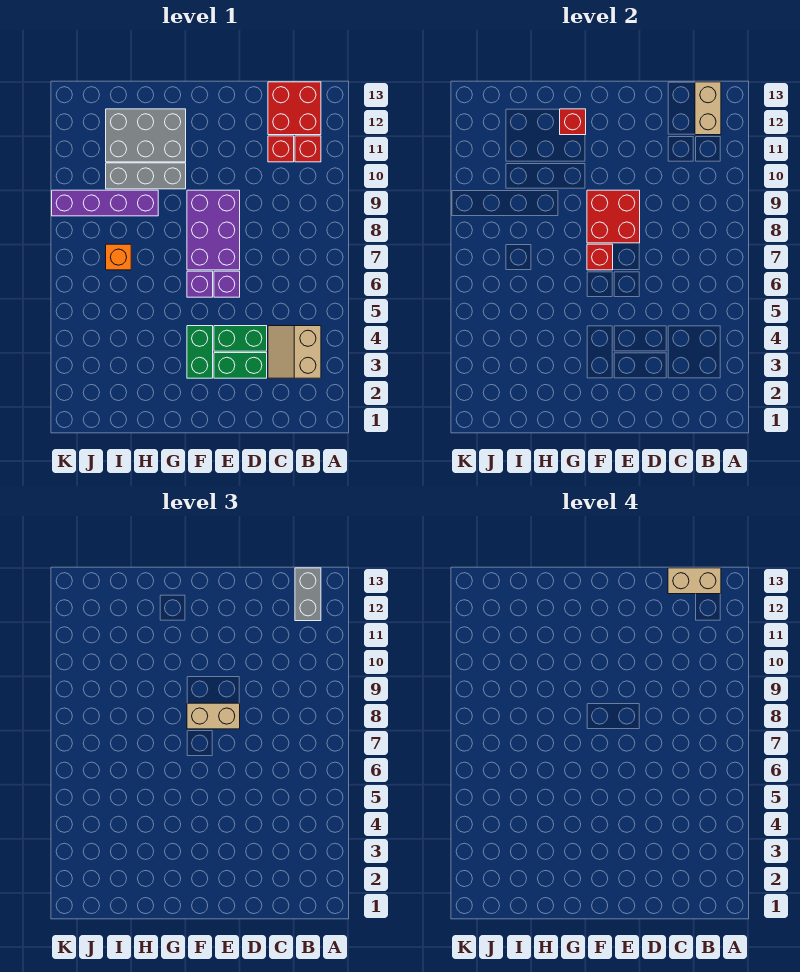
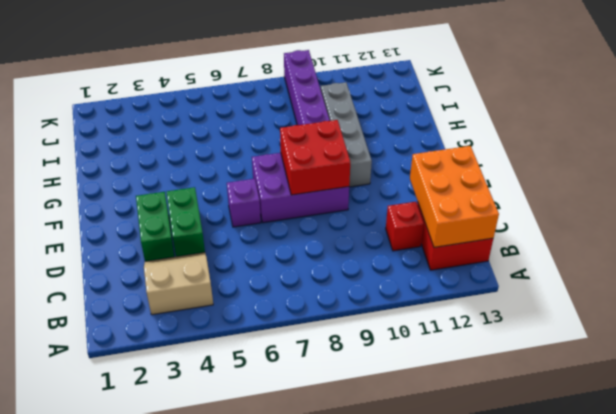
orange 2x3 brick [410,146,499,247] -> tan 1x2 brick [695,82,721,135]
grey 1x4 brick [321,82,372,187] -> grey 1x3 brick [106,163,186,189]
none -> red 1x1 brick [295,136,321,162]
none -> green 1x2 brick [187,326,213,378]
none -> purple 1x1 brick [187,271,213,297]

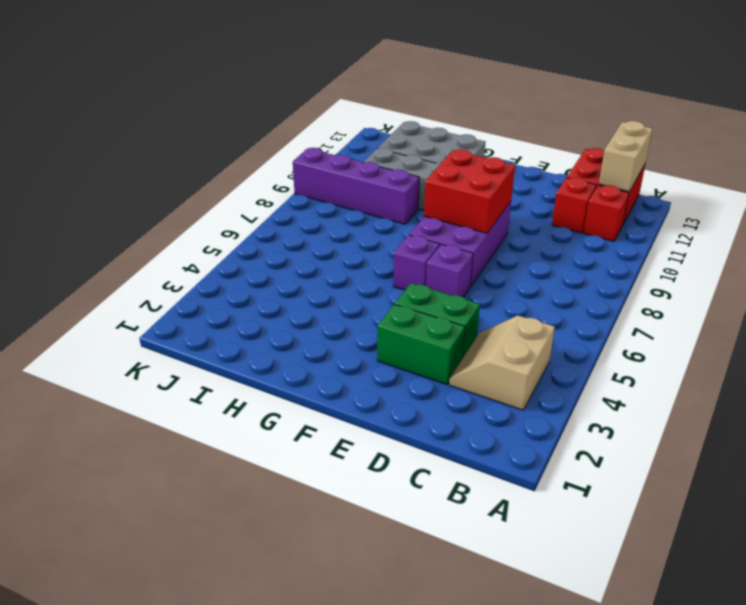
none -> green 1x2 brick [187,326,213,378]
none -> orange 1x1 brick [106,244,131,270]
none -> red 1x1 brick [587,244,613,270]

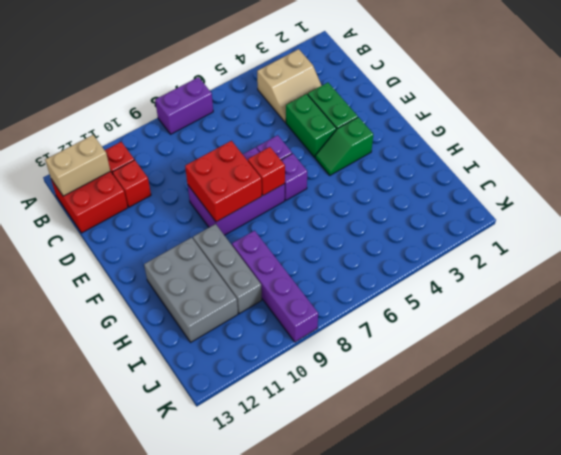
purple 1x2 brick [155,77,213,134] -> none
green 1x2 slope [315,117,373,175] -> green 1x2 brick [187,326,213,378]
none -> orange 1x1 brick [106,244,131,270]
none -> red 1x1 brick [560,109,586,135]
none -> grey 1x2 brick [295,568,321,621]

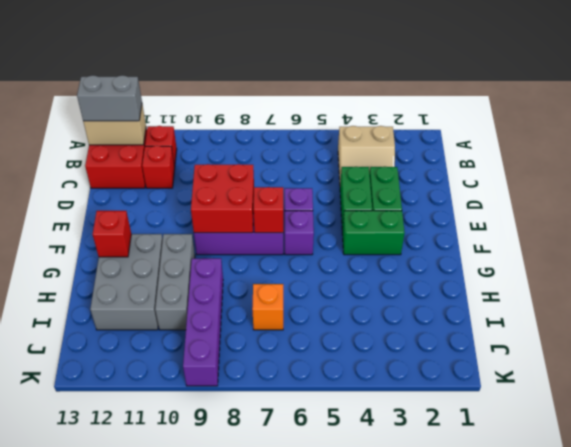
none -> tan 1x2 brick [187,703,240,729]
none -> tan 1x2 brick [668,568,721,594]

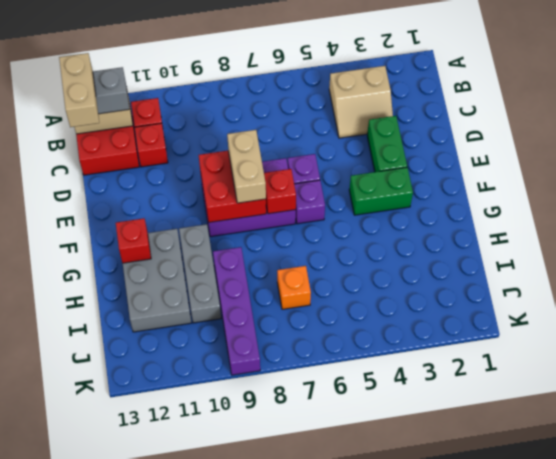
none -> green 1x2 brick [214,326,267,351]

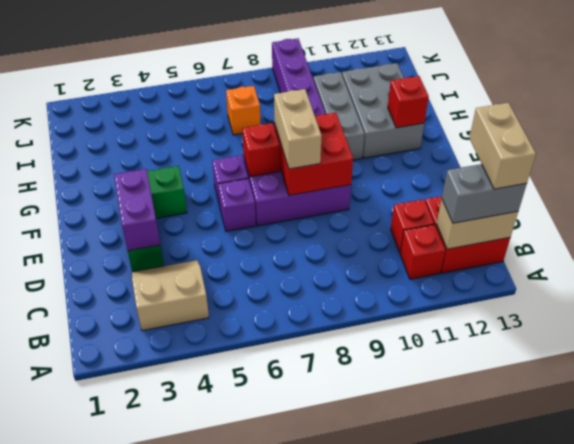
purple 1x2 brick [114,169,160,251] -> none
none -> green 1x2 brick [214,326,267,351]

